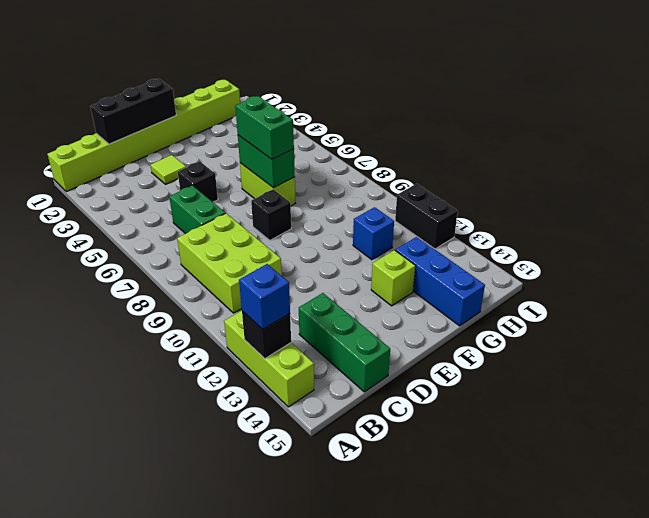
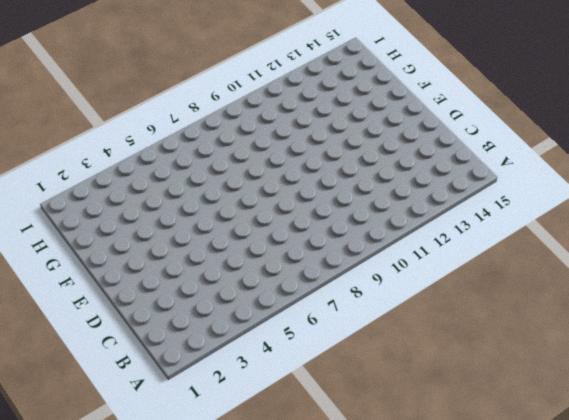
none -> lime 1x8 brick [47,80,240,192]
none -> lime 1x3 brick [224,311,314,407]
none -> lime 2x3 brick [177,213,282,313]

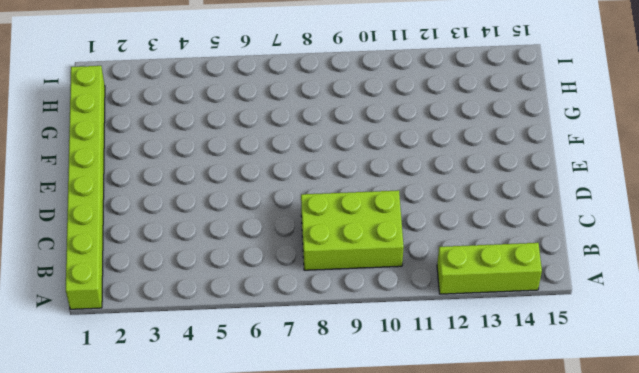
none -> green 1x2 brick [169,185,225,234]
none -> green 1x3 brick [299,293,390,392]
none -> lime 1x1 tile [150,155,186,184]

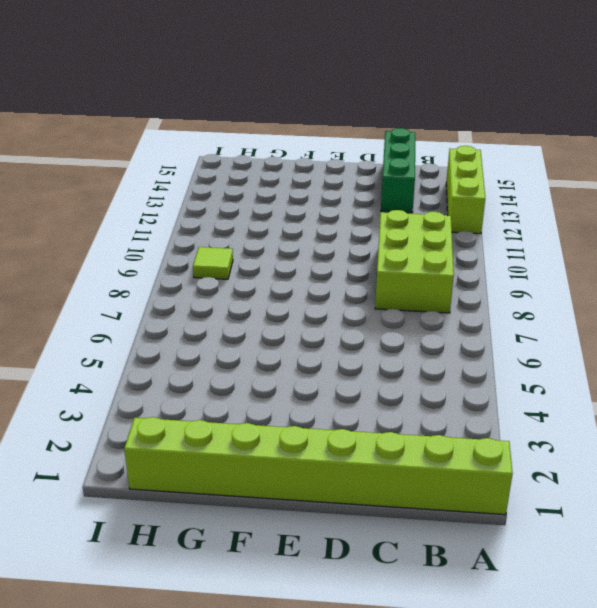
lime 1x1 tile [193,247,233,279] -> lime 1x1 tile moved to [150,155,186,184]
none -> green 1x2 brick [169,185,225,234]
none -> black 1x1 brick [178,161,218,202]
none -> black 1x1 brick [251,189,291,240]

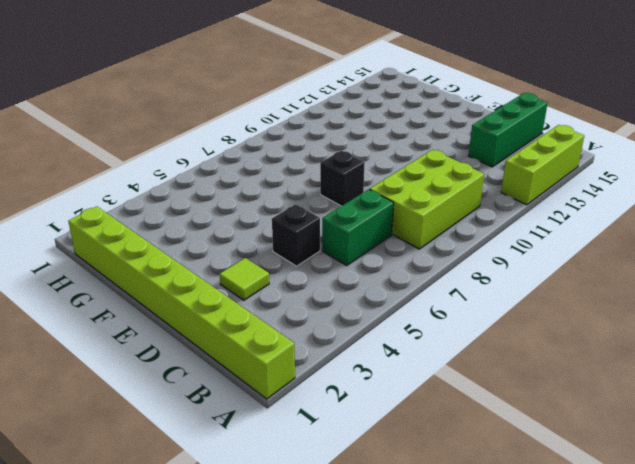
none -> lime 1x2 brick [240,163,295,206]
none -> lime 1x1 brick [371,250,415,306]
none -> blue 1x1 brick [353,207,394,260]

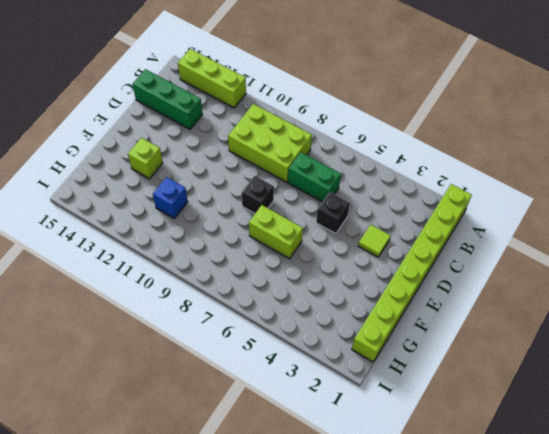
none -> blue 1x3 brick [395,237,485,326]
none -> black 1x2 brick [395,184,458,249]
none -> black 1x1 brick [242,311,291,359]

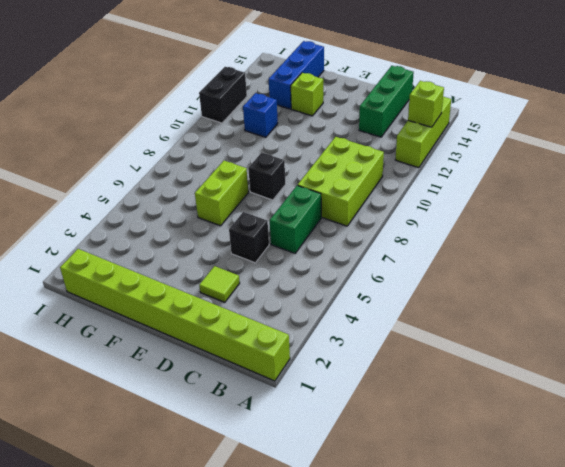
lime 1x1 brick [408,81,444,127] -> black 1x1 brick [242,311,291,359]
none -> black 1x3 brick [90,79,176,144]
none -> green 1x2 brick [238,135,295,188]
none -> blue 1x1 brick [239,264,290,329]

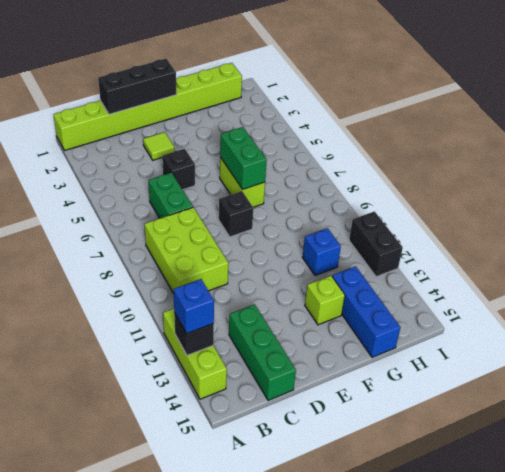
none -> green 1x2 brick [235,96,294,159]

